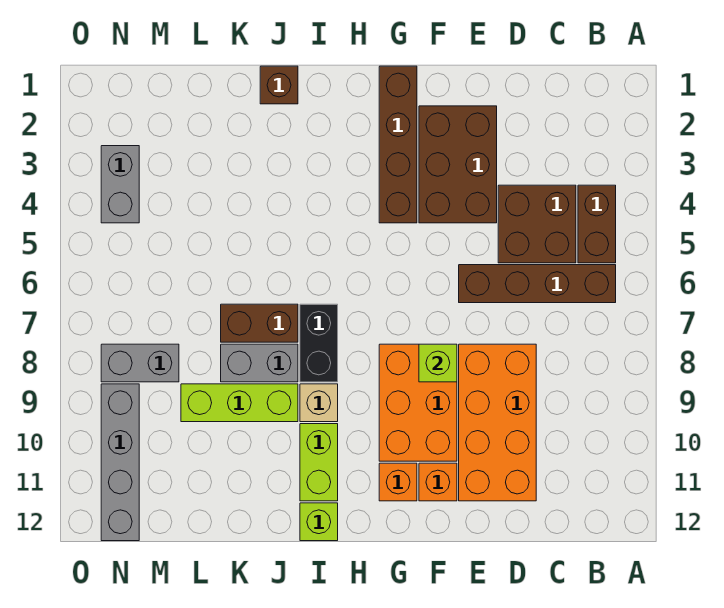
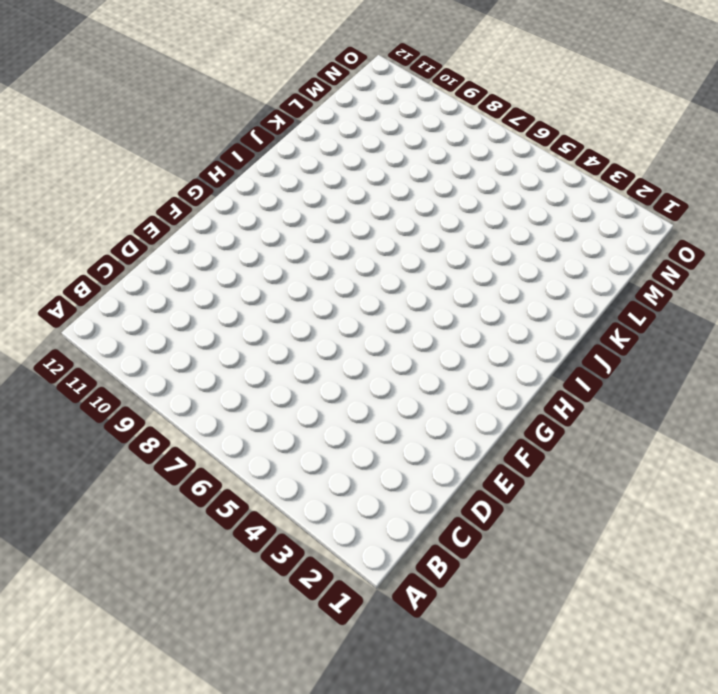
none -> brown 1x2 brick [578,185,616,263]
none -> brown 1x4 brick [459,265,616,303]
none -> brown 2x2 brick [498,185,576,263]

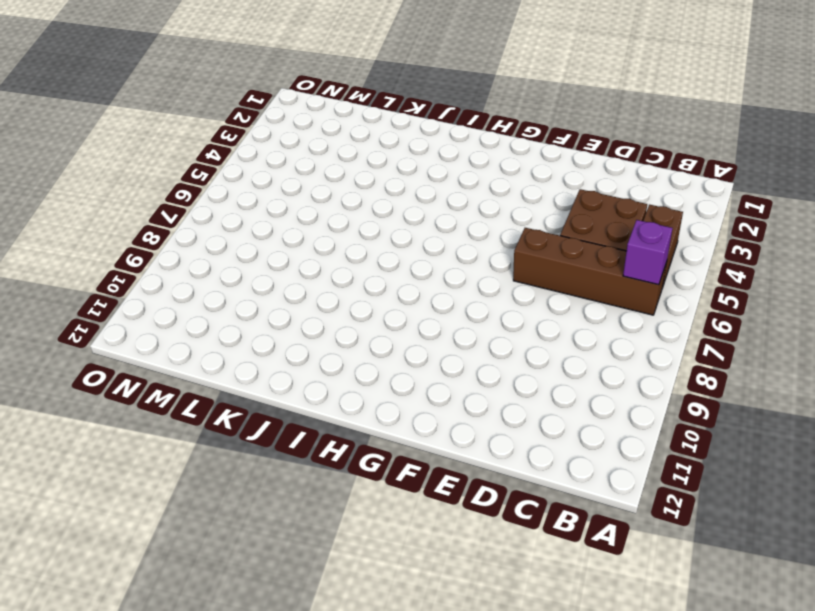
purple 1x1 brick [623,220,673,285] -> none
none -> orange 2x4 brick [459,344,536,501]
none -> brown 2x3 brick [419,106,497,223]
none -> orange 2x3 brick [379,344,457,461]

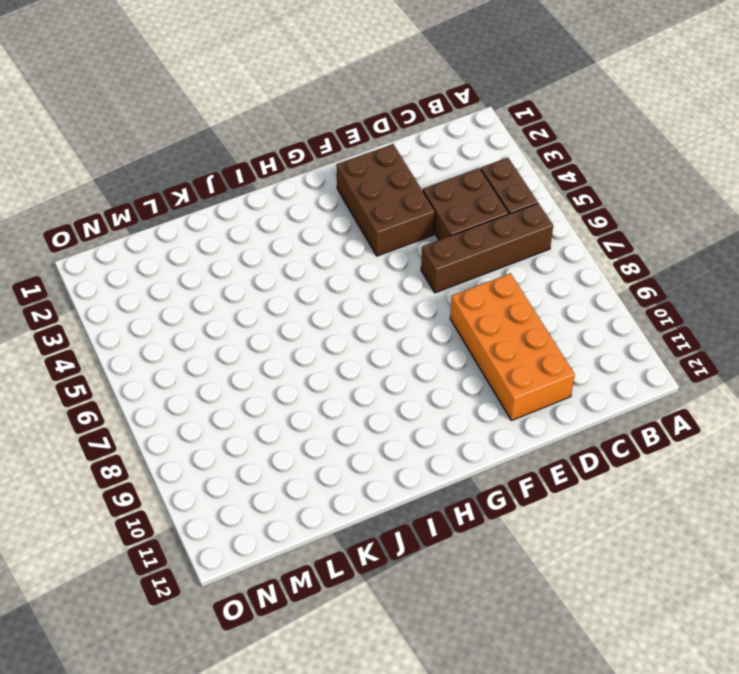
none -> orange 2x3 brick [379,344,457,461]
none -> orange 1x1 brick [419,463,457,501]
none -> brown 1x4 brick [379,66,417,223]

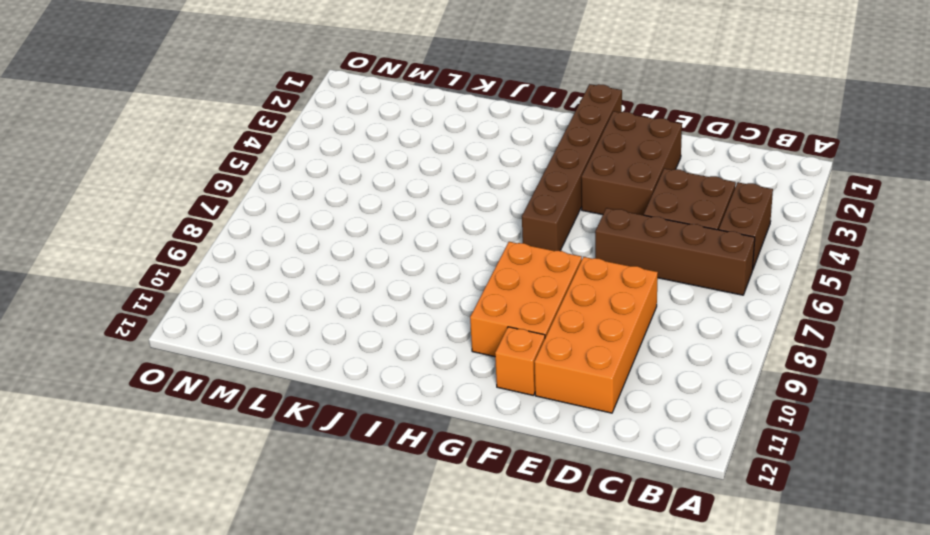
brown 1x6 brick [522,84,622,251] -> brown 1x4 brick [379,66,417,223]
none -> orange 1x1 brick [379,463,417,501]
none -> black 1x2 brick [300,304,338,382]
none -> tan 1x1 brick [300,384,338,422]

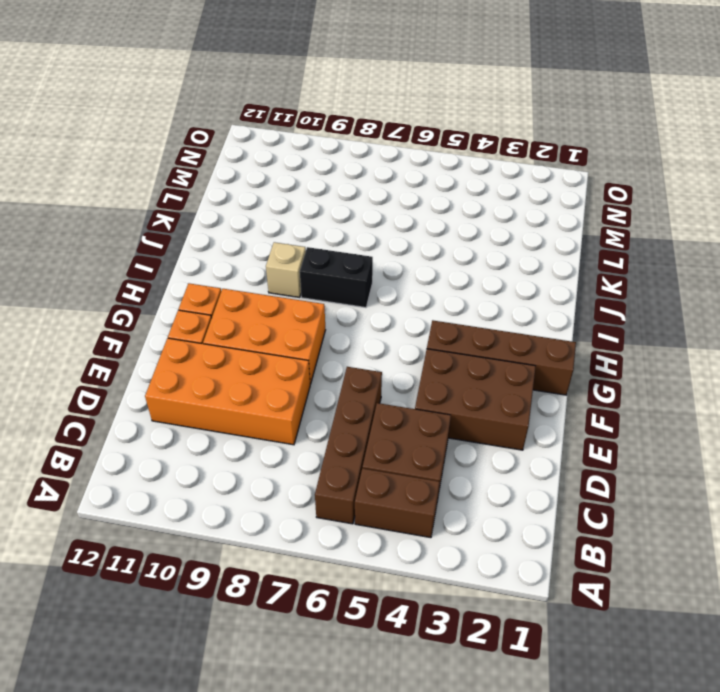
none -> lime 1x2 brick [300,424,338,501]
none -> lime 1x1 brick [300,503,338,541]
none -> brown 1x1 brick [260,66,298,104]

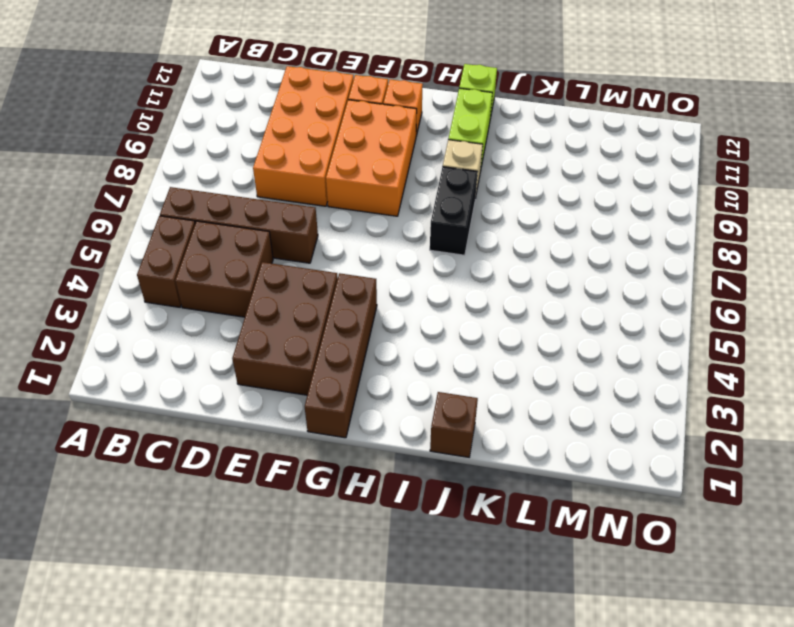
none -> brown 1x2 brick [221,304,298,342]
none -> grey 1x2 brick [221,344,298,382]
none -> lime 1x3 brick [181,384,298,422]

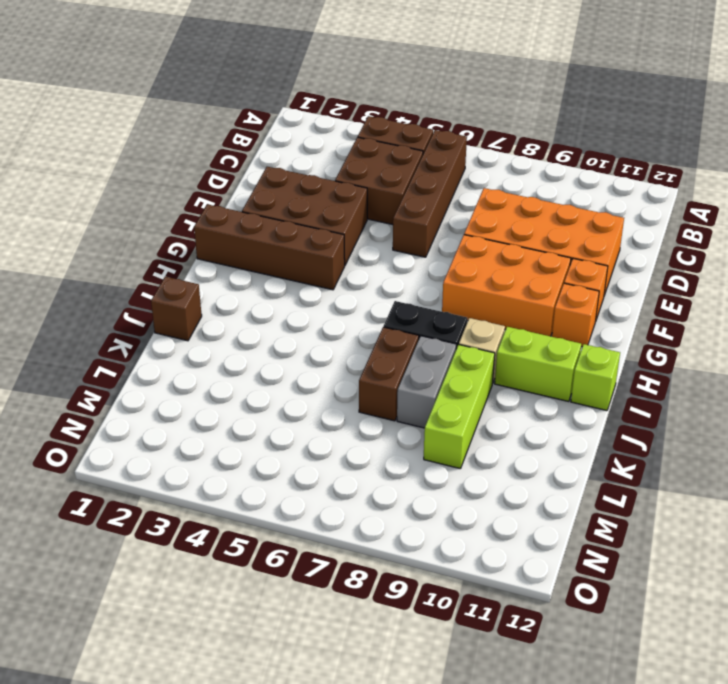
none -> grey 1x2 brick [101,344,179,382]
none -> grey 1x2 brick [101,146,139,223]
none -> grey 1x4 brick [101,384,139,541]

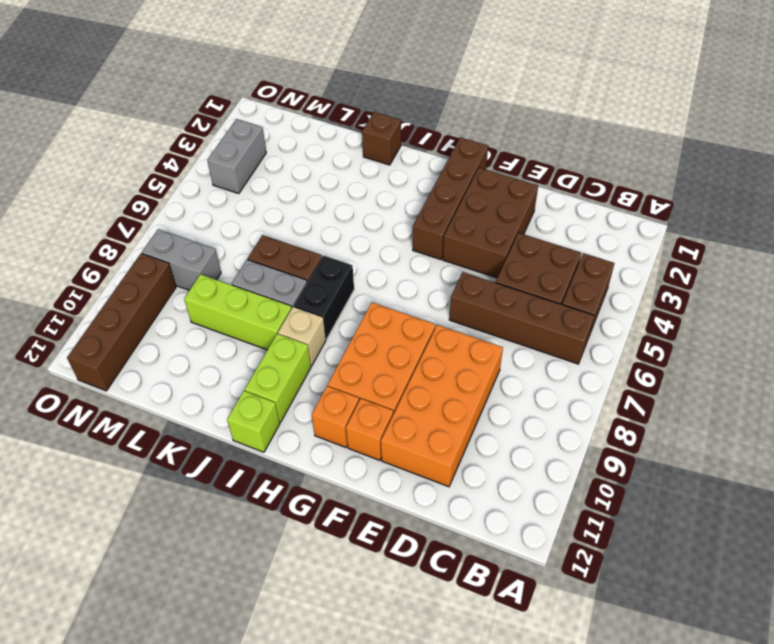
brown 1x4 brick [67,254,176,391] -> grey 1x4 brick [101,384,139,541]
none -> lime 1x1 brick [419,344,457,382]

